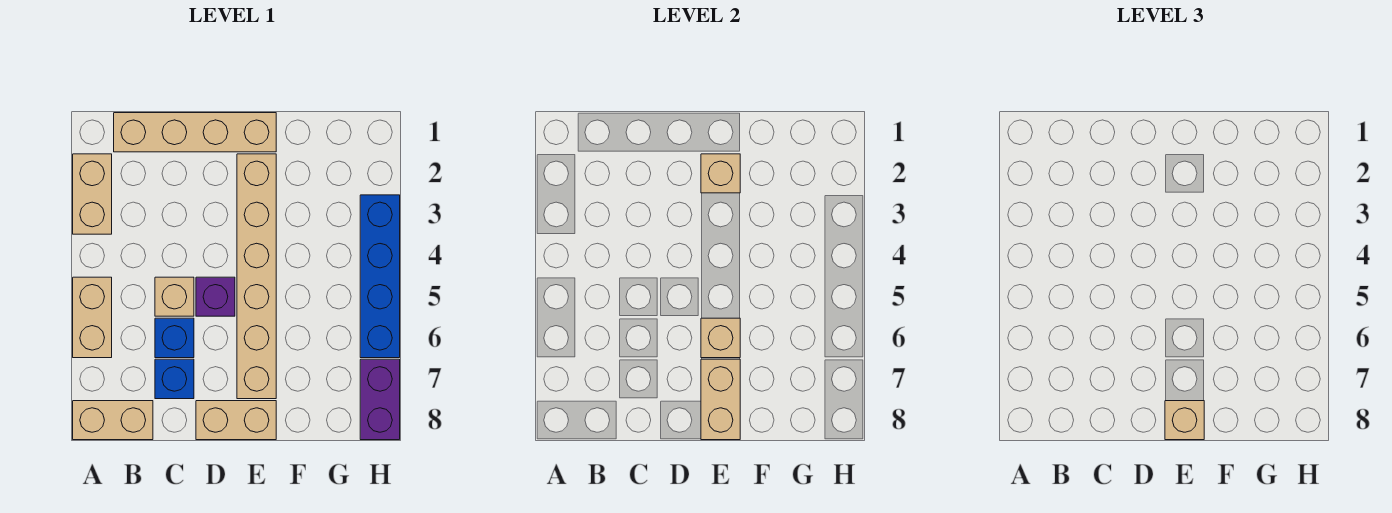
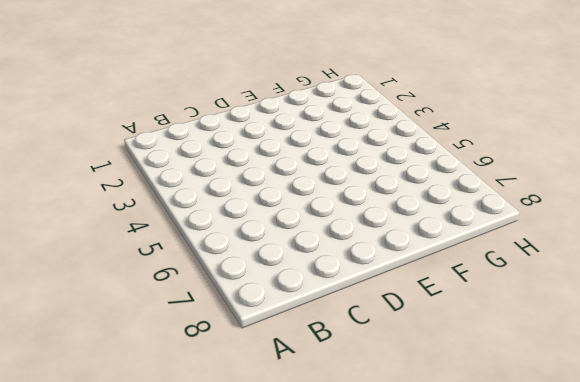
none -> tan 1x2 brick [73,154,112,234]
none -> tan 1x2 brick [73,277,112,358]
none -> tan 1x2 brick [73,401,153,440]

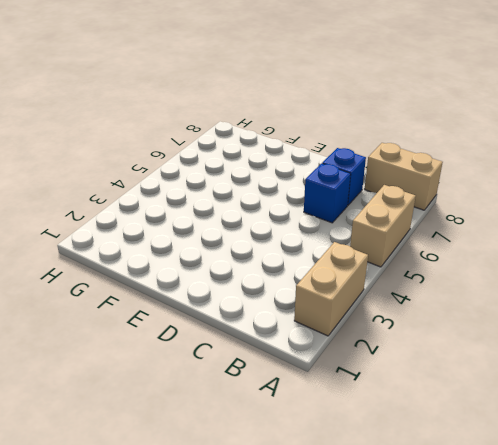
none -> tan 1x4 brick [114,113,276,152]
none -> tan 1x1 brick [155,277,194,316]
none -> purple 1x1 brick [196,277,235,316]

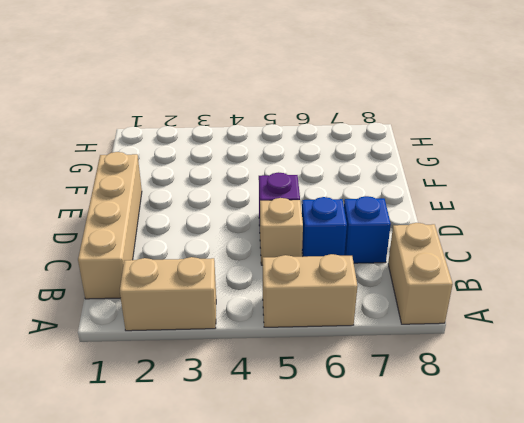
none -> tan 1x2 brick [196,401,276,440]
none -> tan 1x6 brick [237,154,276,399]
none -> blue 1x4 brick [360,195,400,358]

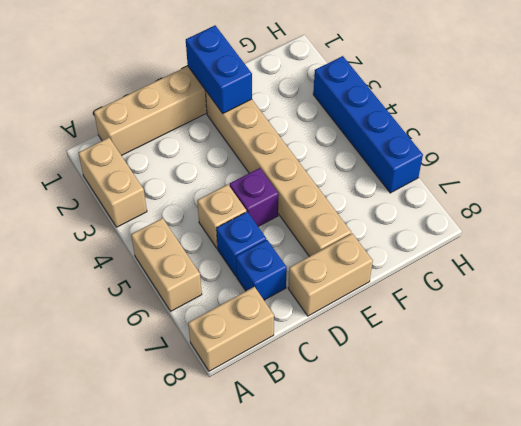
blue 1x2 brick [186,26,252,113] -> tan 1x1 brick [701,154,740,193]
none -> purple 1x2 brick [360,359,400,440]
none -> tan 1x1 brick [701,318,740,358]
none -> tan 1x2 brick [701,359,740,440]

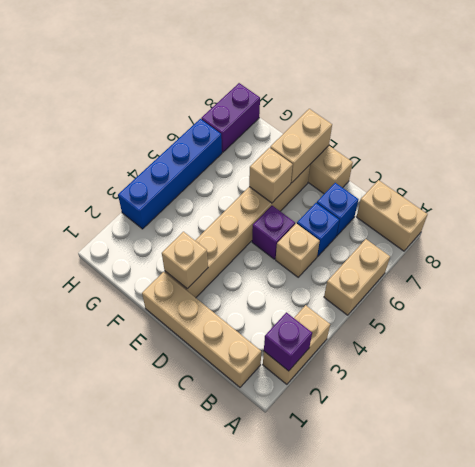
purple 1x1 brick [264,312,312,371] -> none
none -> tan 1x1 brick [1165,401,1204,440]

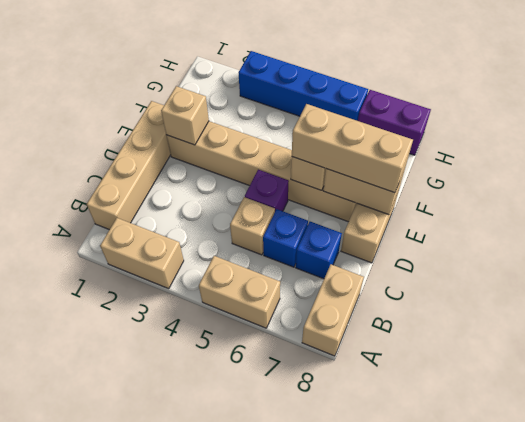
tan 1x3 brick [292,104,413,193] -> tan 1x1 brick [1165,401,1204,440]

